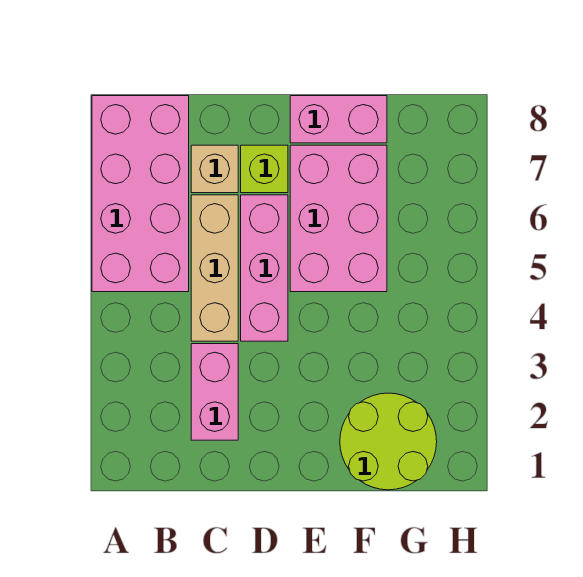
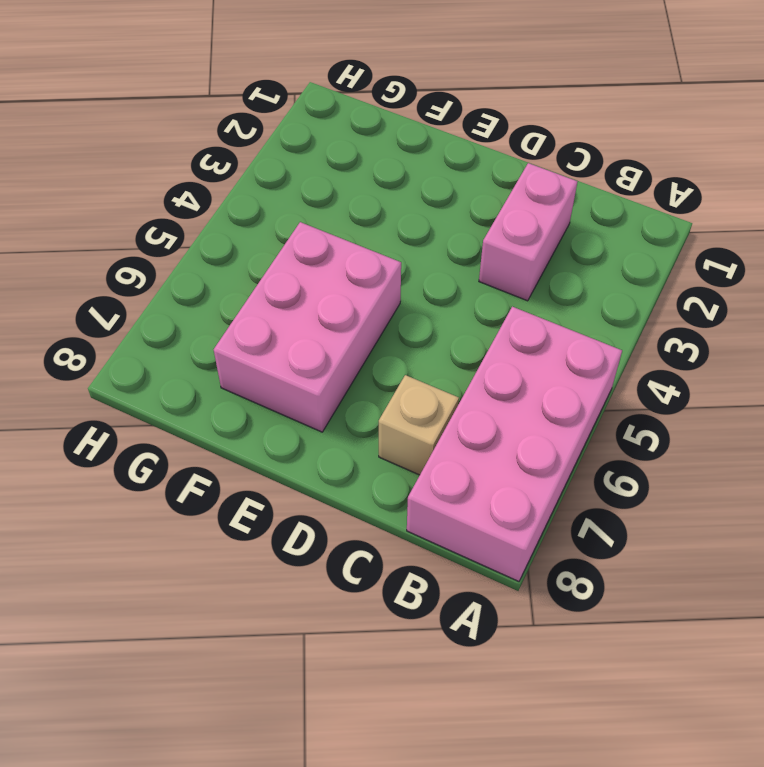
none -> tan 1x3 brick [191,195,238,341]
none -> pink 1x3 brick [241,195,288,341]

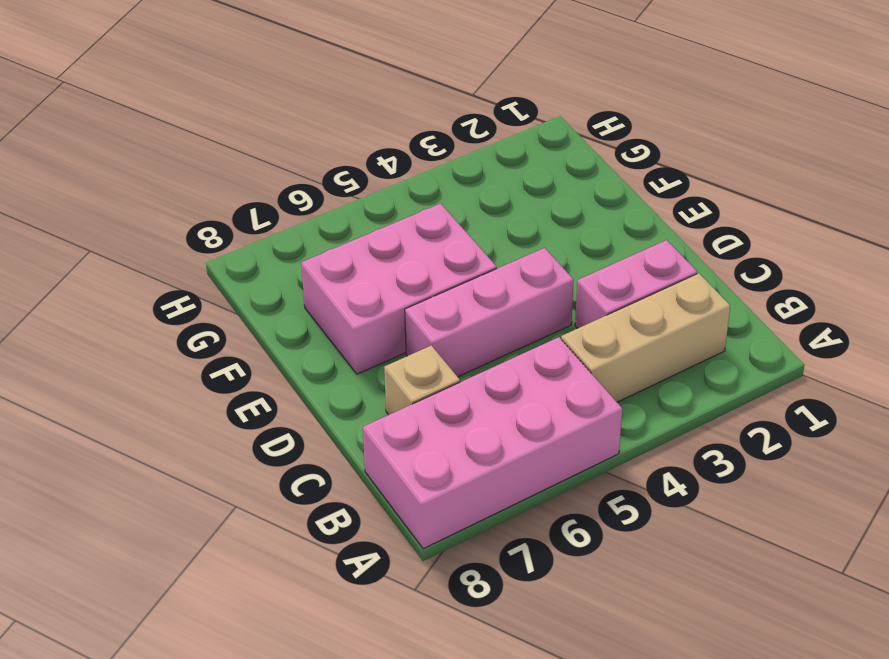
tan 1x3 brick [561,273,730,402] -> tan 1x3 brick moved to [191,195,238,341]
none -> lime 1x1 brick [241,145,288,193]
none -> pink 1x2 brick [290,96,387,143]

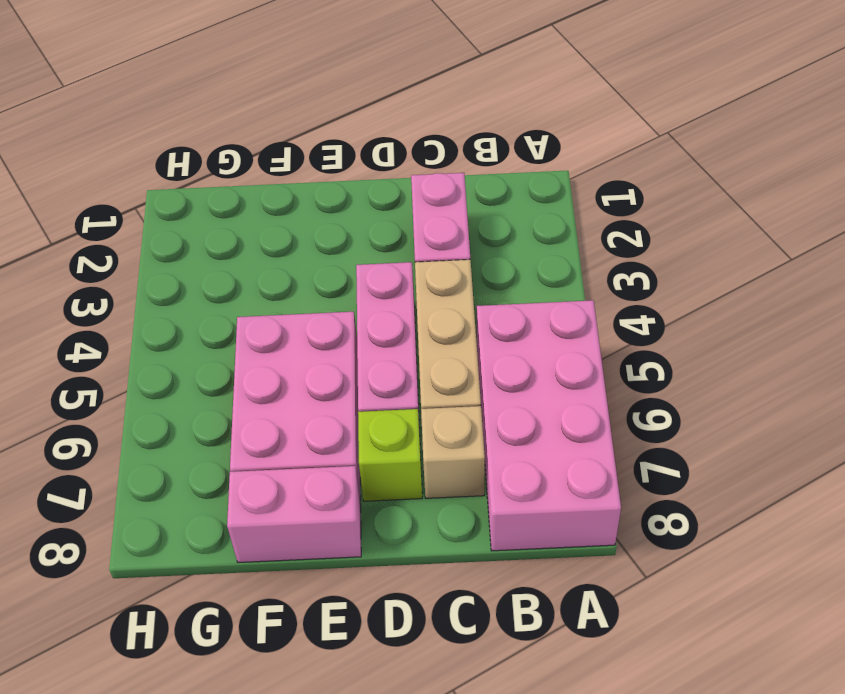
none -> lime 2x2 round brick [340,393,437,490]

